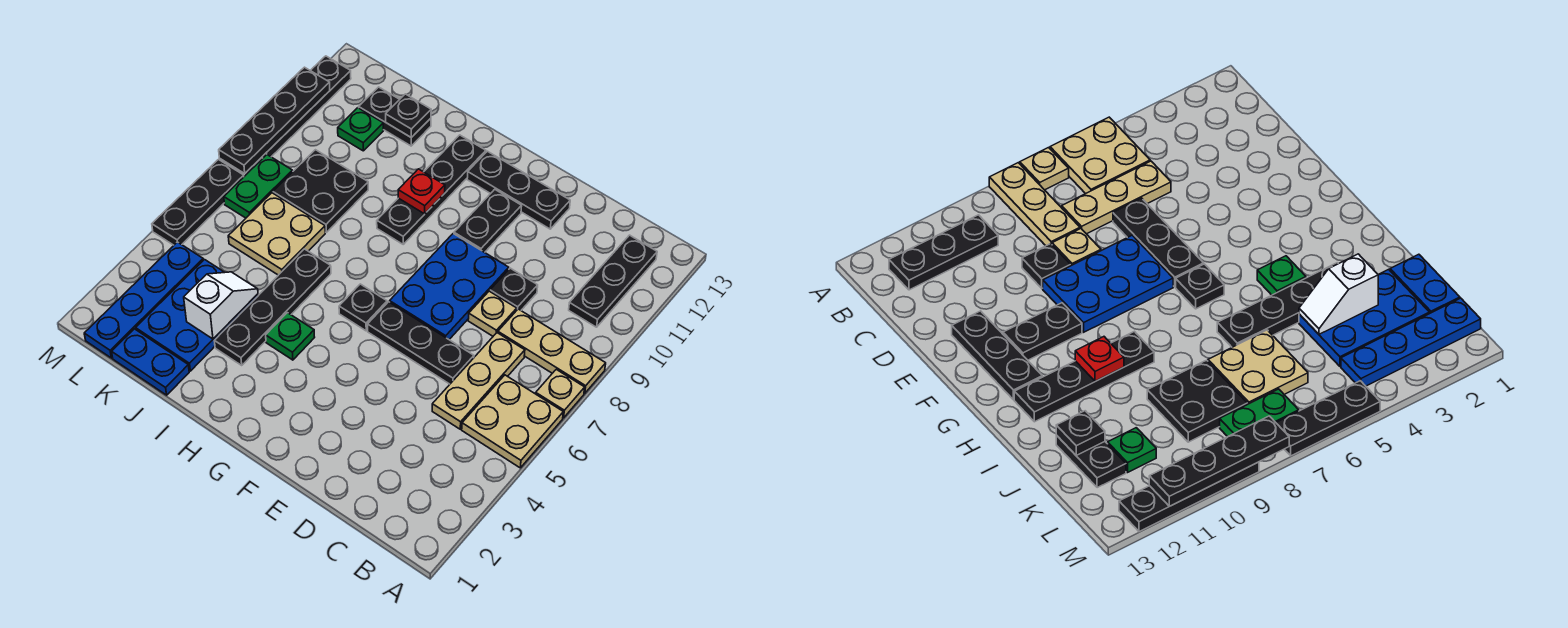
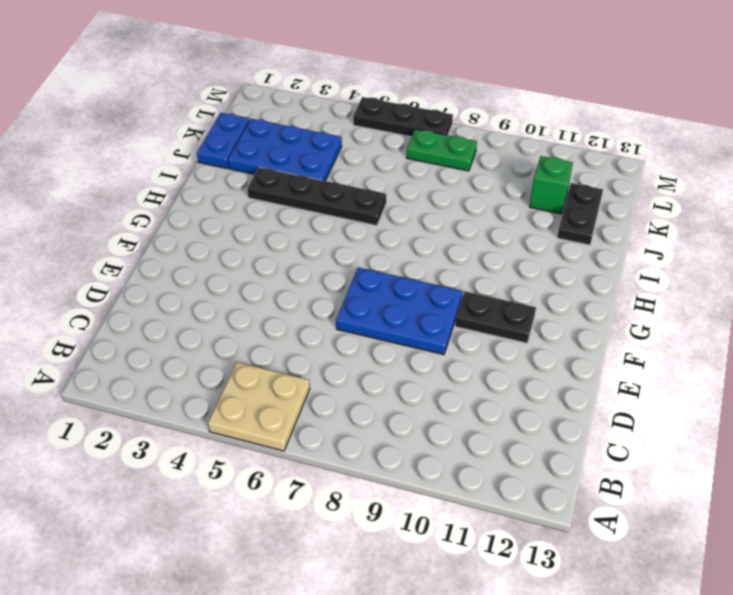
green 1x1 brick [529,156,573,214] -> green 1x1 plate [338,108,383,151]
none -> tan 1x1 plate [536,369,585,418]
none -> tan 1x3 plate [498,309,606,393]
none -> black 1x3 plate [569,235,657,327]

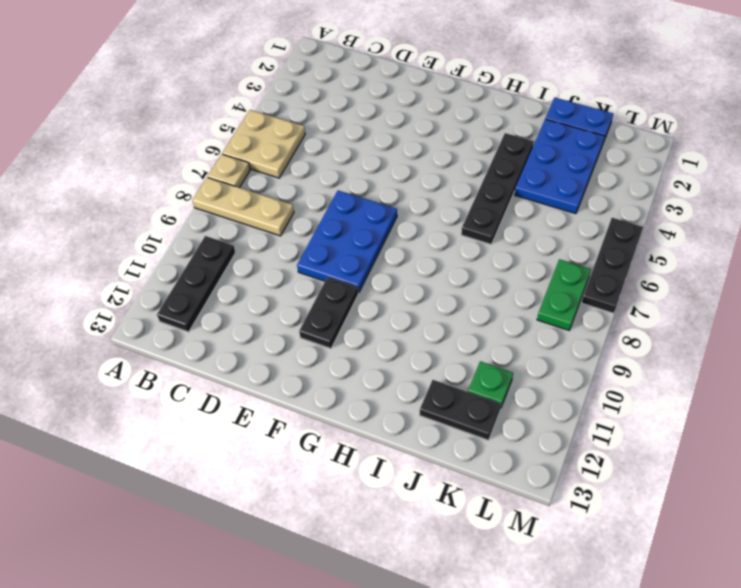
none -> tan 1x3 plate [432,333,525,429]
none -> black 1x3 plate [367,302,474,384]
none -> tan 1x1 plate [468,291,517,336]

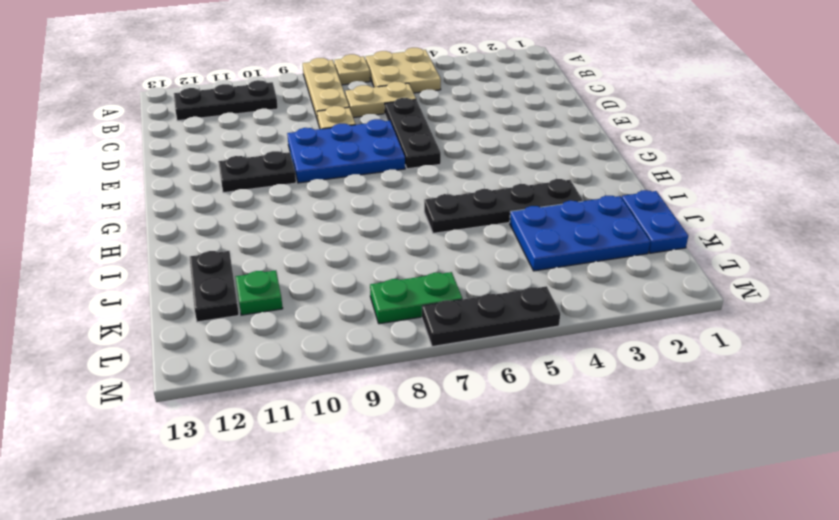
tan 1x2 plate [345,81,416,118] -> tan 1x3 plate [432,333,525,429]
none -> black 1x1 plate [490,268,538,310]
none -> black 1x3 plate [467,151,570,229]
none -> black 1x1 plate [339,284,387,331]

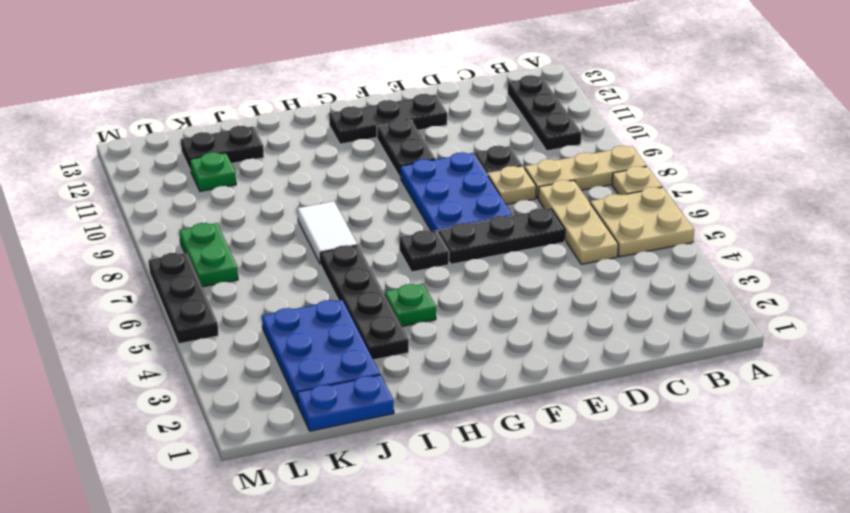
white 1x2 tile [298,201,357,264] -> none
none -> black 1x4 plate [377,135,486,244]
none -> tan 2x2 plate [228,193,325,275]
none -> black 2x2 plate [273,150,368,232]

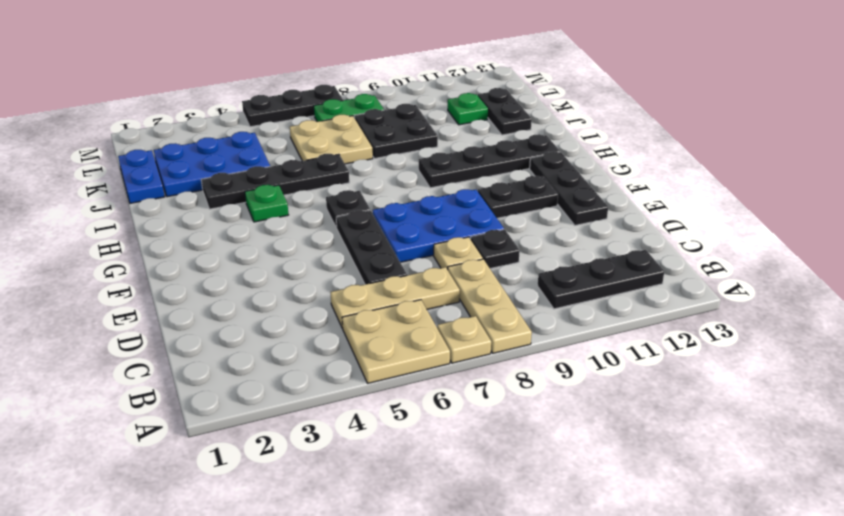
none -> blue 1x4 plate [84,242,203,358]
none -> black 1x4 plate [262,56,351,158]
none -> red 1x1 plate [398,169,445,214]

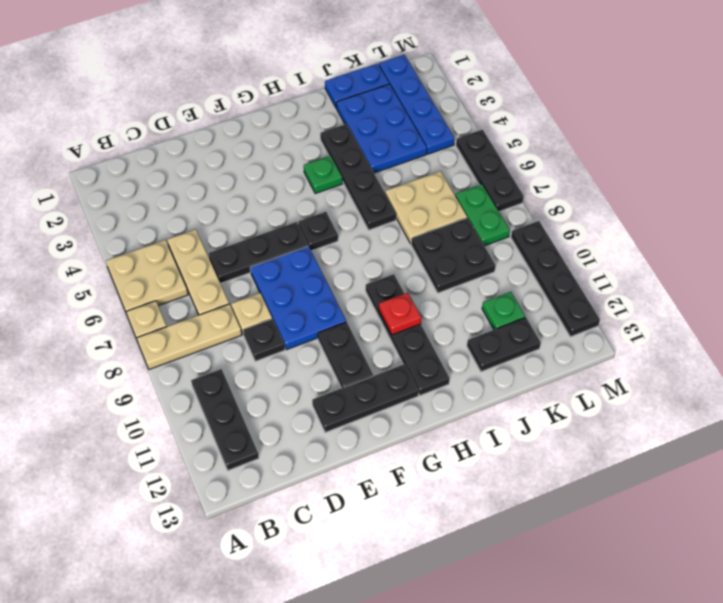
none -> white 1x2 slope [184,272,258,339]
none -> black 1x1 plate [386,94,431,138]
none -> black 1x4 plate [219,67,330,173]

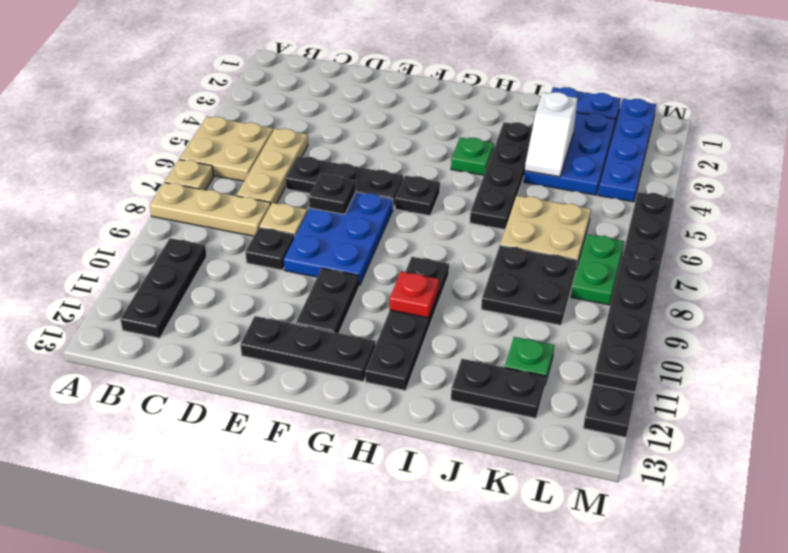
black 1x1 plate [309,174,356,215] -> black 1x1 plate moved to [386,94,431,138]

